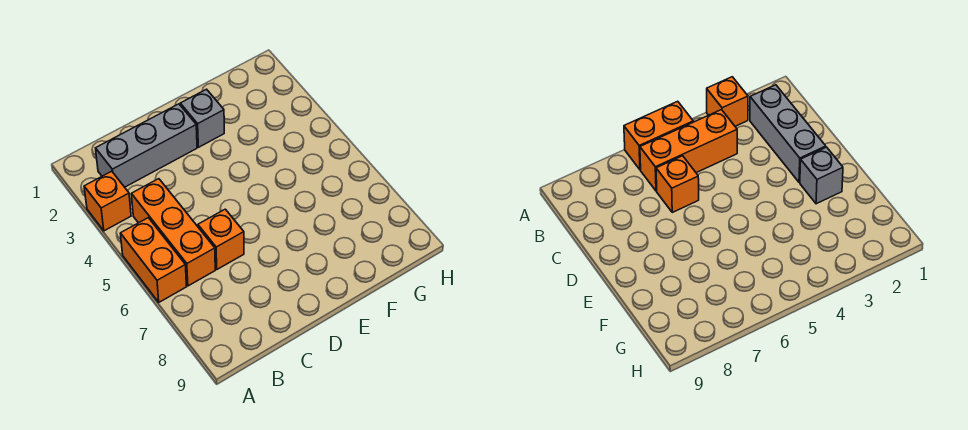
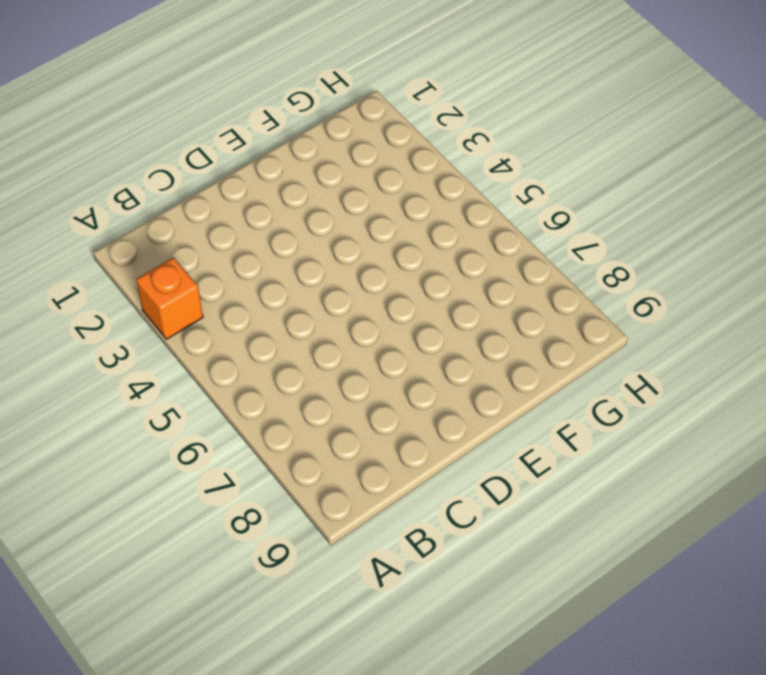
none -> orange 1x2 brick [120,218,187,302]
none -> grey 1x3 brick [96,104,197,187]

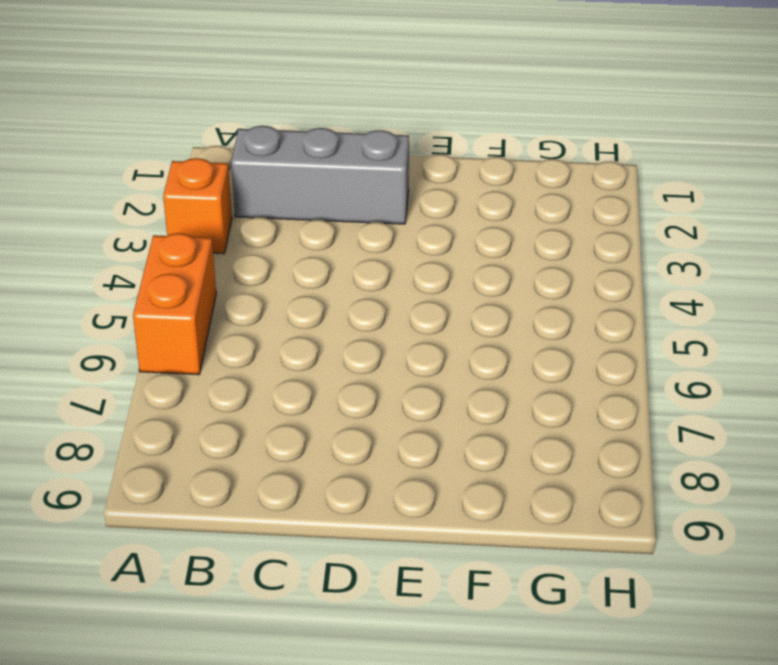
none -> orange 1x3 brick [131,179,215,286]
none -> orange 1x1 brick [198,209,244,269]

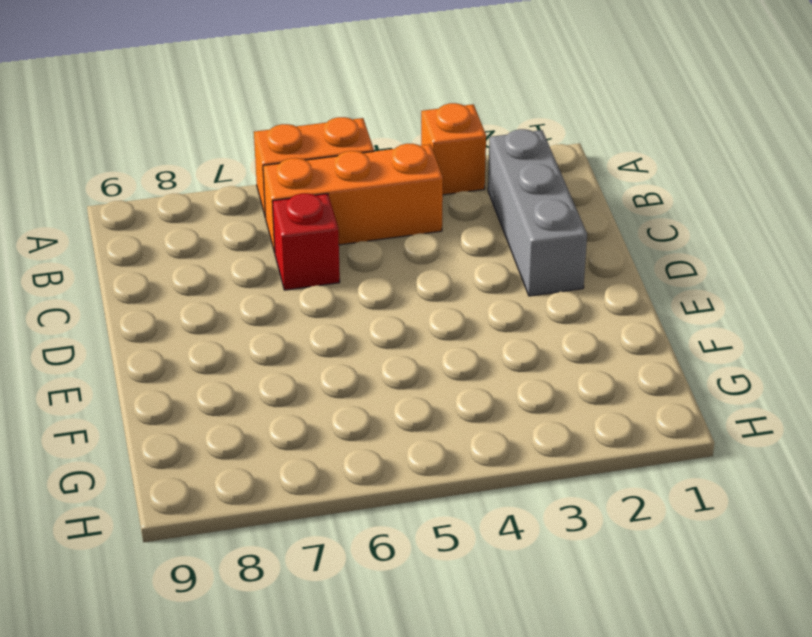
red 1x1 brick [272,193,340,290] -> orange 1x1 brick [198,209,244,269]
none -> grey 1x1 brick [180,89,224,147]

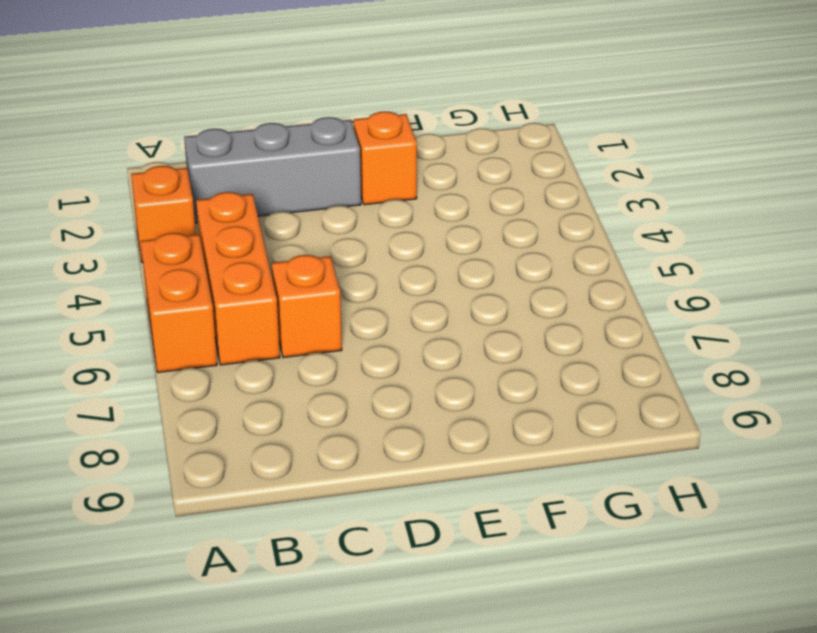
orange 1x1 brick [354,111,417,205] -> grey 1x1 brick [180,89,224,147]

